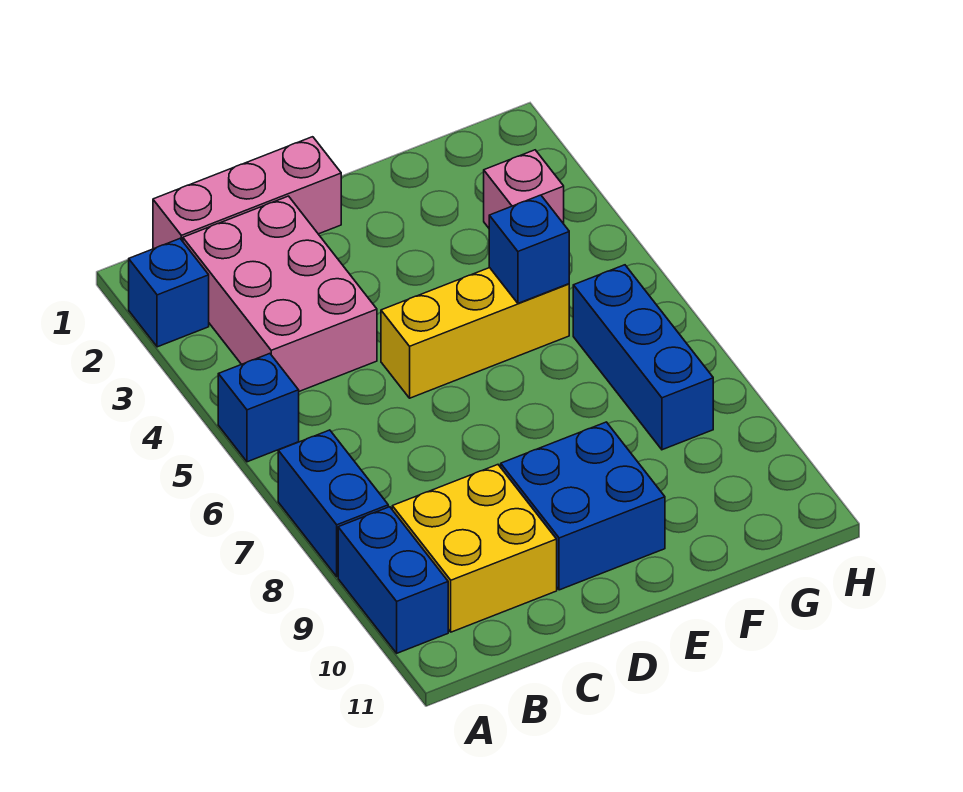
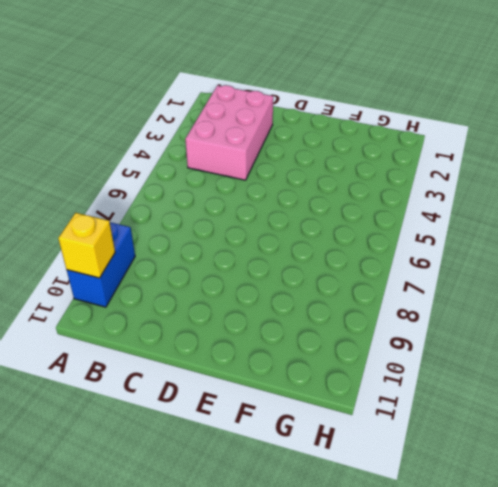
yellow 1x1 brick [58,213,115,278] -> none
none -> blue 1x1 brick [129,239,209,347]
none -> blue 1x1 brick [218,354,299,462]
none -> blue 1x2 brick [278,430,388,577]

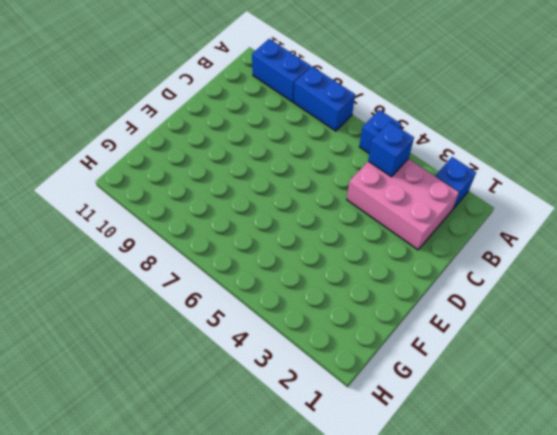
blue 1x1 brick [368,122,414,177] -> blue 1x1 brick moved to [489,195,569,303]
none -> pink 1x3 brick [153,137,341,249]
none -> yellow 2x2 brick [392,465,557,632]
none -> yellow 1x3 brick [381,268,569,398]

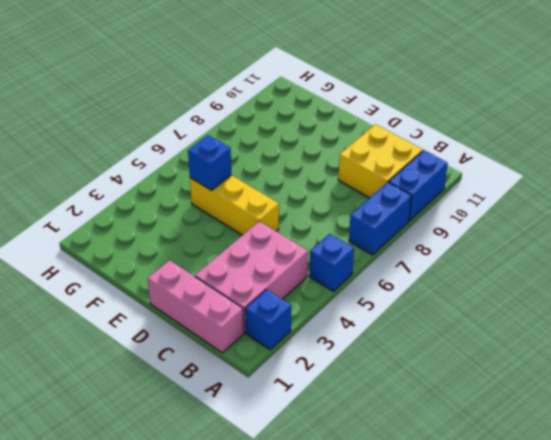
none -> blue 2x2 brick [501,422,665,590]
none -> pink 1x1 brick [484,150,564,228]
none -> blue 1x3 brick [573,265,713,450]

